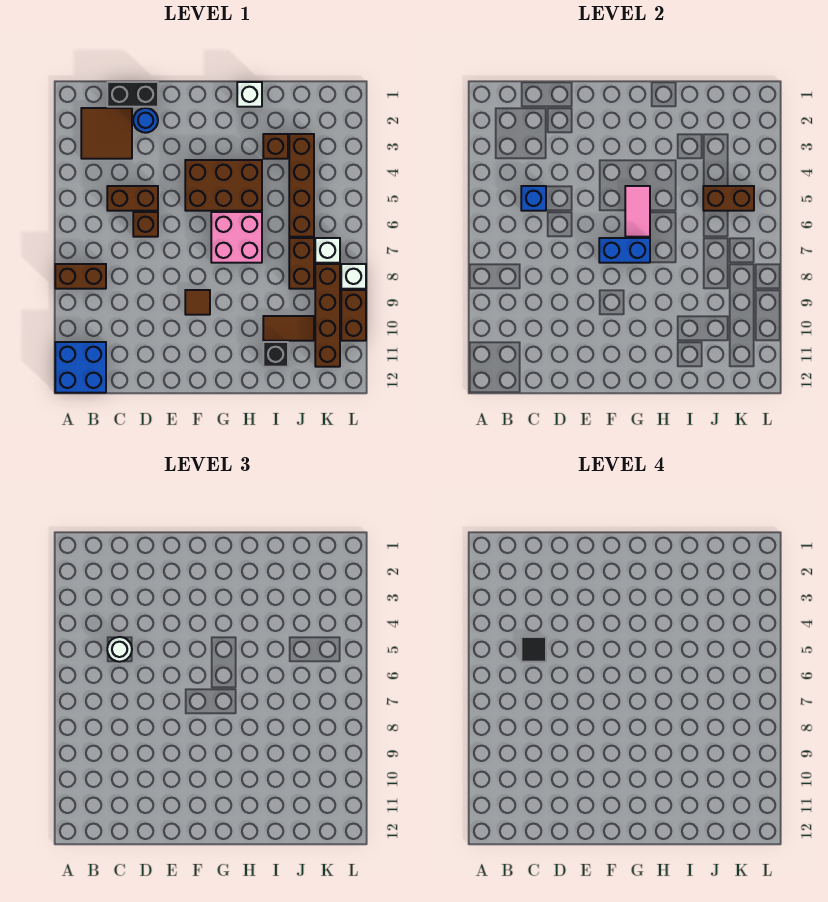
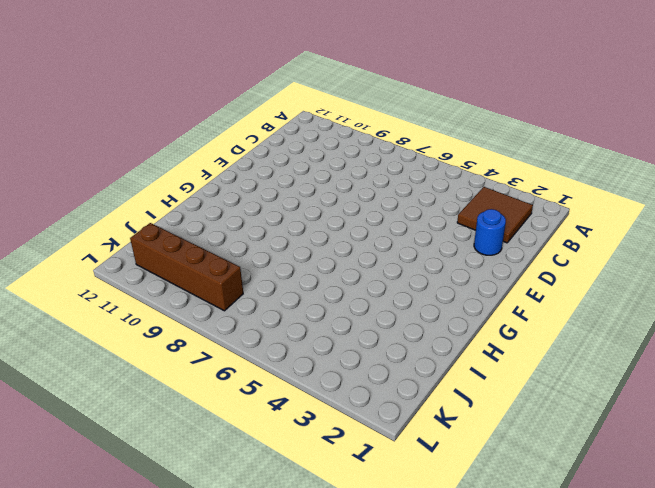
none -> brown 1x2 brick [55,264,106,289]
none -> blue 2x2 brick [55,342,106,393]
none -> black 1x2 brick [107,82,158,107]

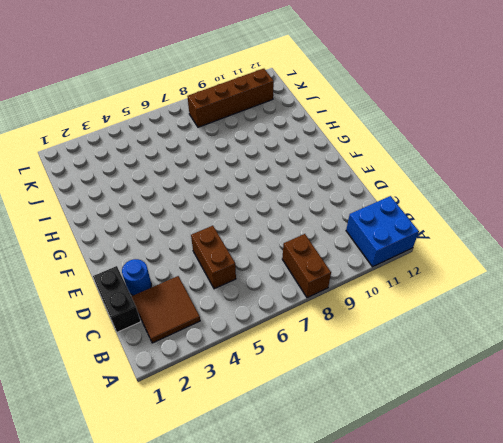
none -> brown 1x1 brick [133,212,158,237]
none -> brown 2x3 brick [185,160,262,211]
none -> brown 1x1 tile [185,290,210,315]

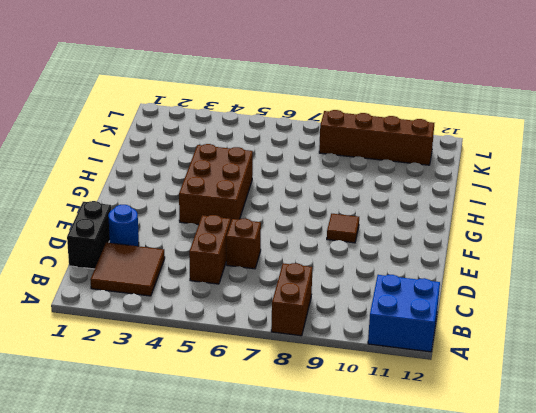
none -> pink 2x2 brick [211,212,262,263]
none -> white 1x1 brick [237,82,262,107]
none -> brown 1x1 brick [263,134,288,159]

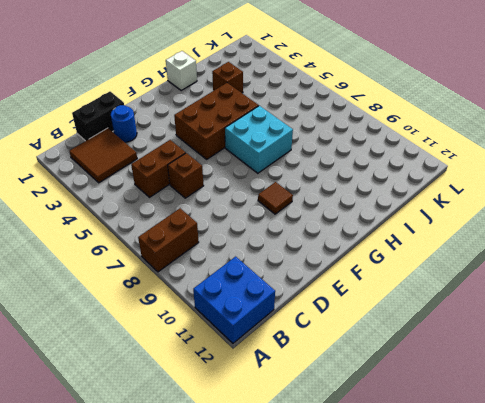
cyan 2x2 brick [225,106,293,173] -> pink 2x2 brick [211,212,262,263]
none -> brown 1x2 tile [263,316,314,341]
none -> black 1x1 brick [263,342,288,367]
none -> brown 1x4 brick [289,134,314,237]

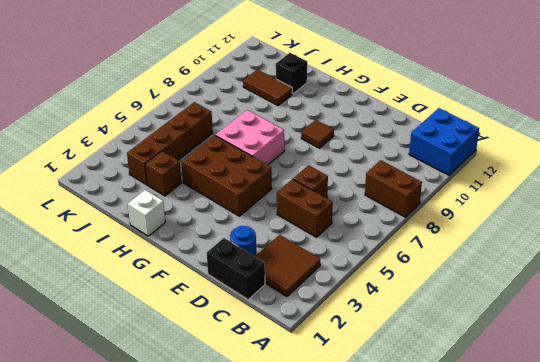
none -> brown 1x2 brick [289,238,314,289]
none -> white 1x1 brick [315,238,340,263]
none -> brown 1x4 brick [315,264,340,367]

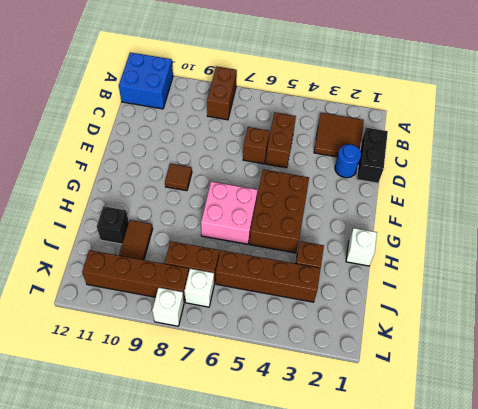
none -> brown 1x2 brick [341,290,366,341]
none -> blue 1x1 brick [521,186,546,211]
none -> blue 1x2 brick [599,238,650,263]

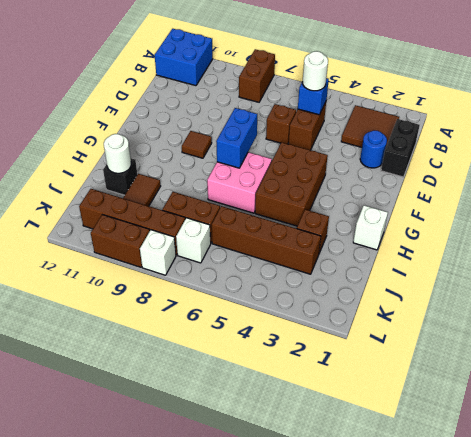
white 1x1 round brick [104,134,131,173] -> none
none -> pink 1x2 tile [625,186,650,237]
none -> brown 1x2 brick [703,186,754,211]
none -> black 1x1 tile [521,637,546,662]

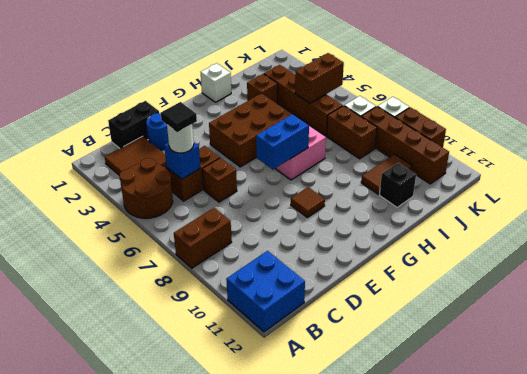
brown 2x2 round brick [119,158,173,218] -> none
none -> pink 1x2 tile [625,186,650,237]

